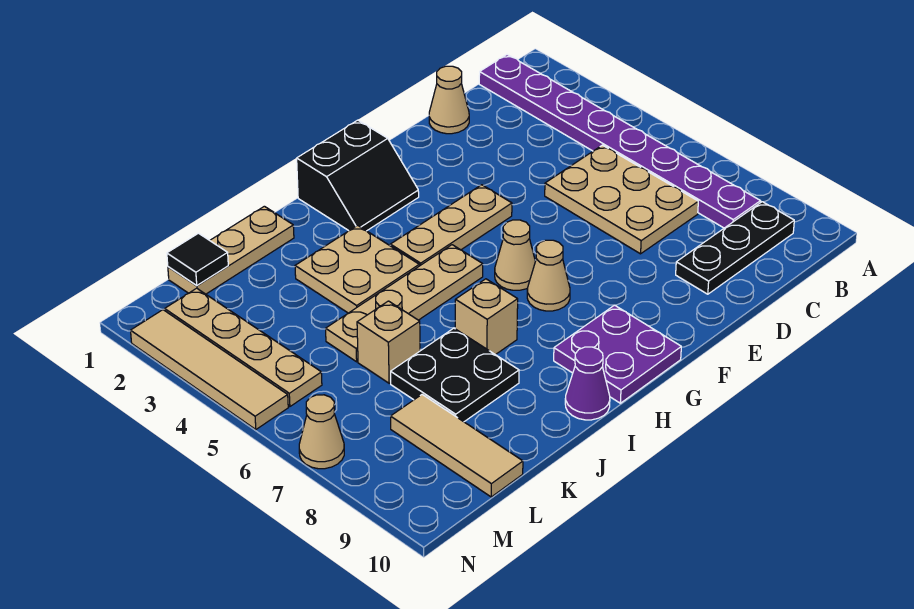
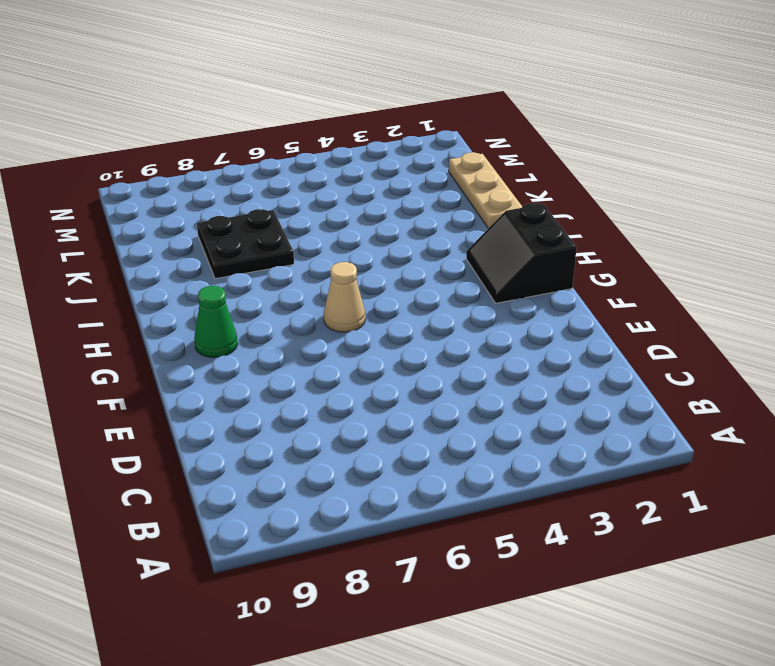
green 1x1 cone [194,286,238,358] -> purple 2x2 plate [554,305,681,403]
none -> purple 1x8 plate [479,55,761,228]
none -> black 1x3 plate [676,202,794,294]
none -> tan 2x3 plate [545,145,698,254]

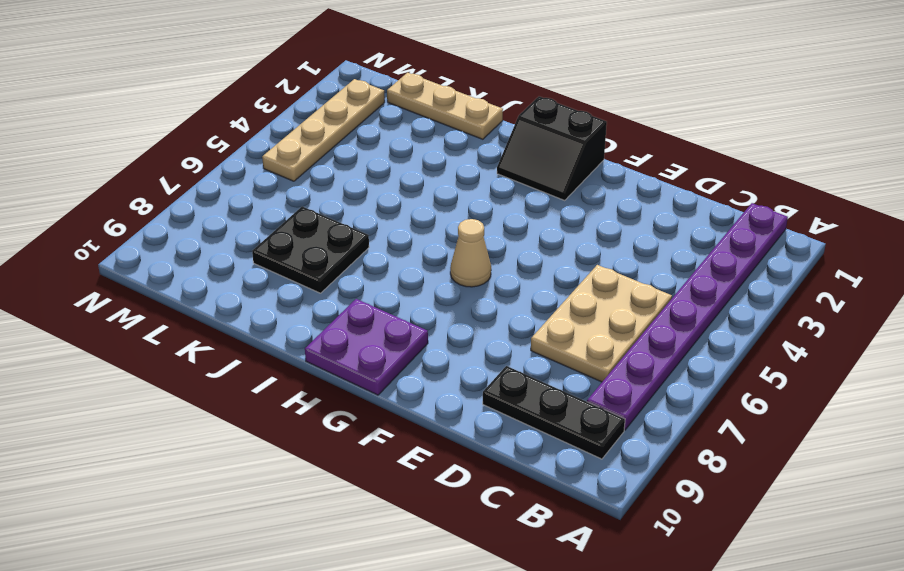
none -> tan 1x1 cone [429,66,469,134]
none -> tan 1x3 plate [390,185,512,266]
none -> tan 1x1 cone [527,240,570,311]

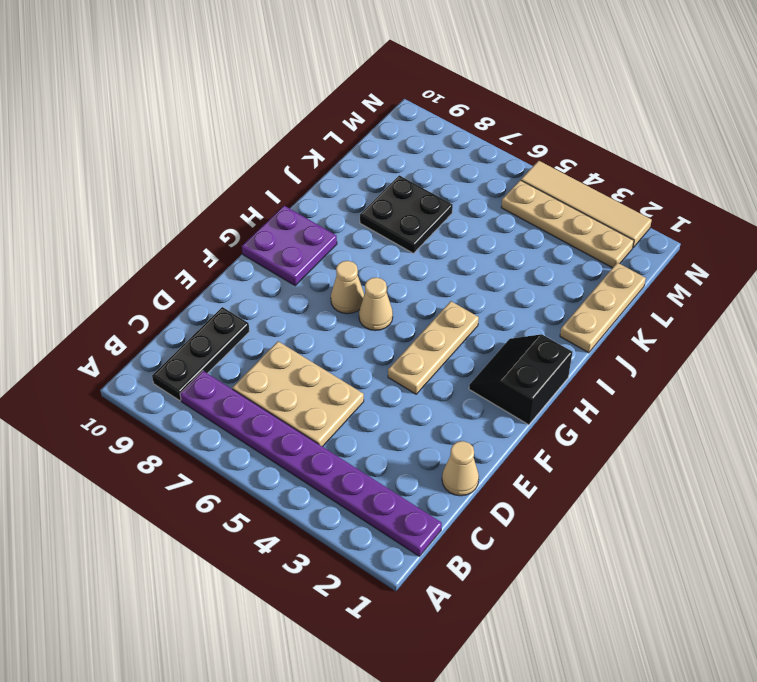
none -> tan 1x4 plate [326,245,483,362]
none -> tan 2x2 plate [295,225,419,313]
none -> tan 1x1 brick [455,279,518,355]

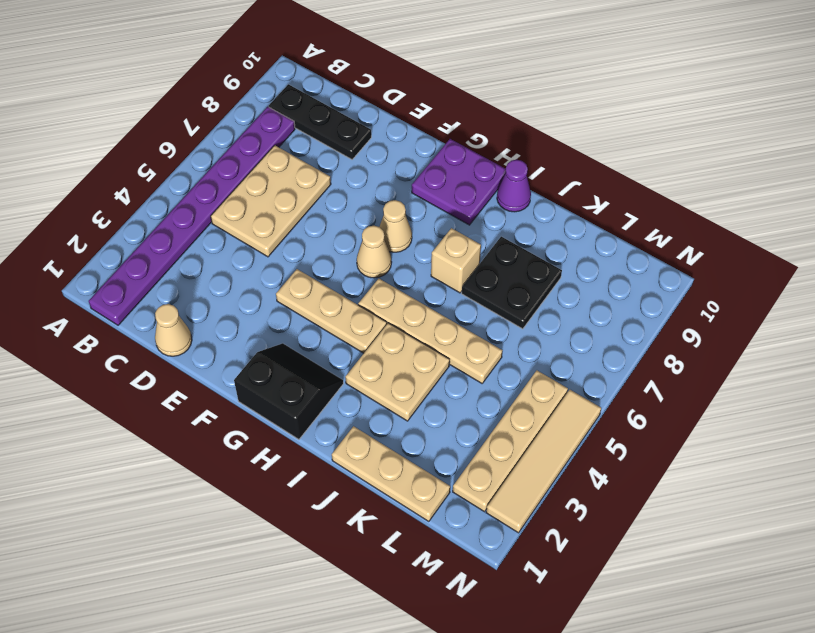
none -> tan 1x1 brick [357,301,420,383]
none -> tan 1x3 tile [391,395,523,497]
none -> tan 1x1 cone [299,395,344,469]

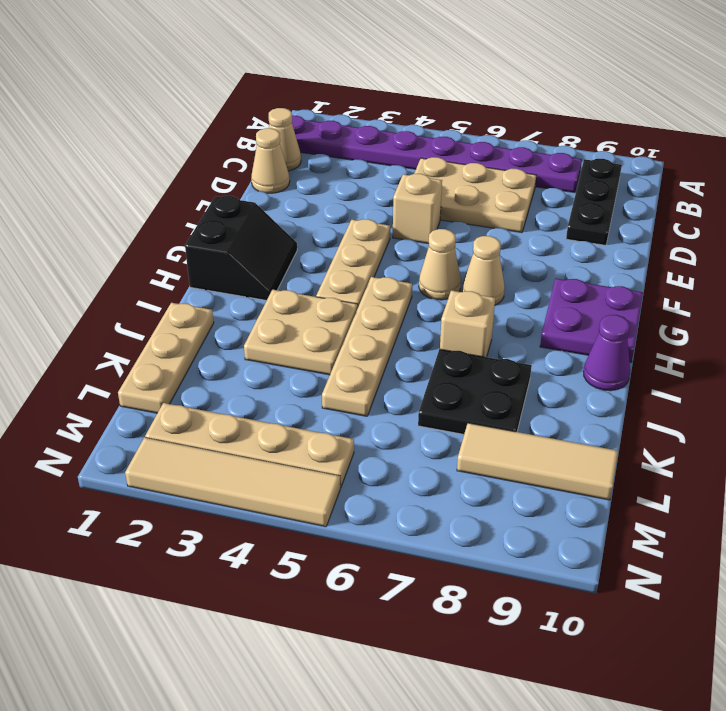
tan 1x1 cone [269,108,301,171] -> tan 1x1 cone moved to [299,395,344,469]
tan 1x1 brick [393,174,442,244] -> tan 1x1 brick moved to [357,301,420,383]
none -> black 1x1 tile [167,233,228,286]

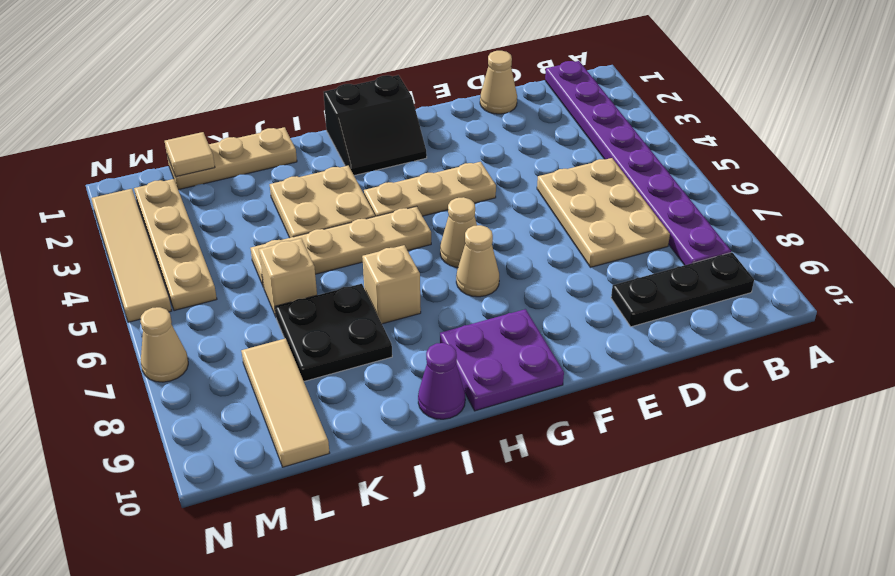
tan 1x1 tile [165,132,215,177] -> black 1x1 tile [167,233,228,286]

